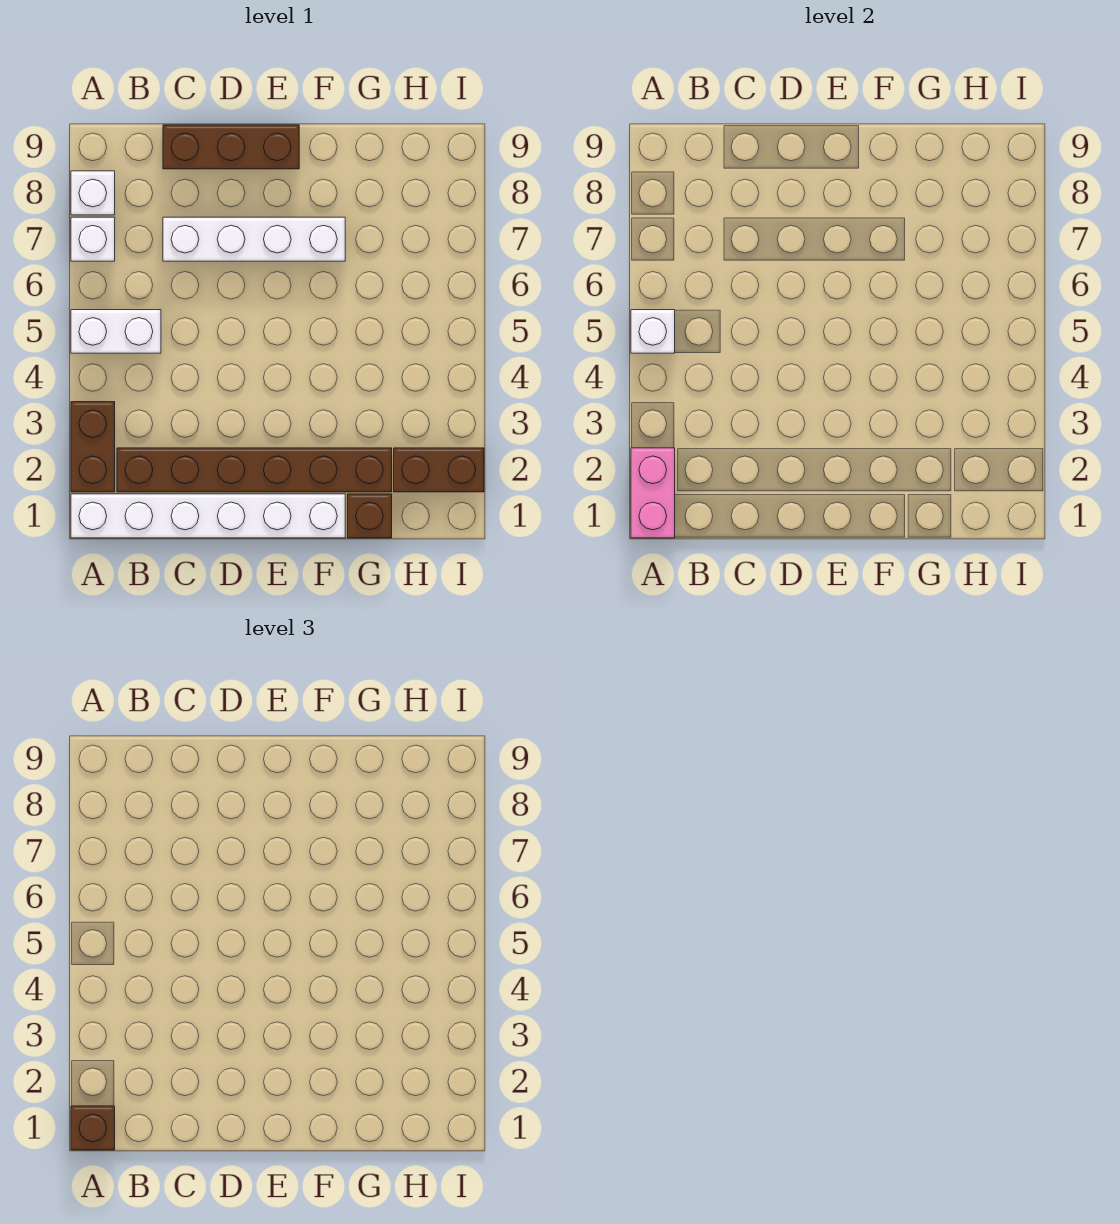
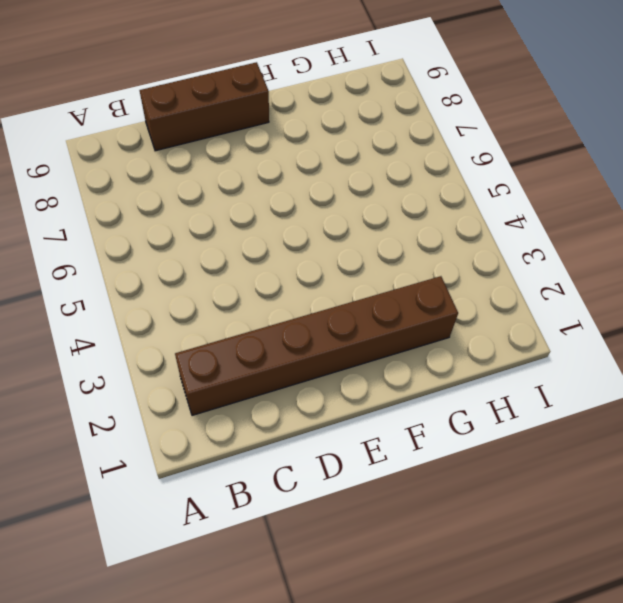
none -> white 1x6 brick [71,494,345,538]
none -> brown 1x2 brick [71,402,115,492]
none -> white 1x2 brick [71,310,161,353]

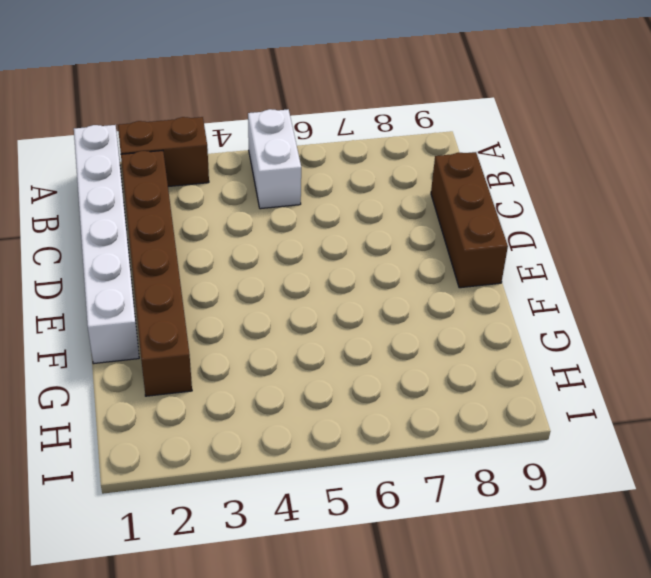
none -> white 1x1 brick [71,217,115,261]
none -> white 1x1 brick [71,171,115,215]
none -> white 1x4 brick [163,217,345,261]

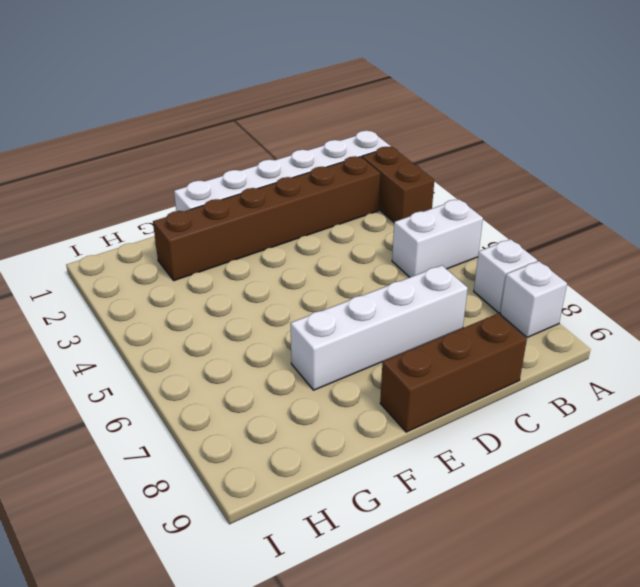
none -> brown 1x1 brick [348,494,392,538]
none -> brown 1x2 brick [394,448,484,492]
none -> pink 1x2 brick [631,448,675,538]

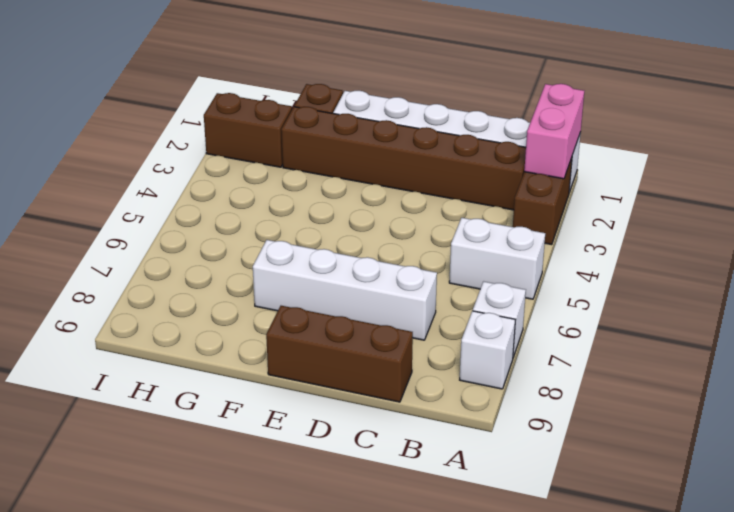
none -> white 1x1 brick [631,310,675,353]
none -> brown 1x1 brick [71,1106,115,1150]

